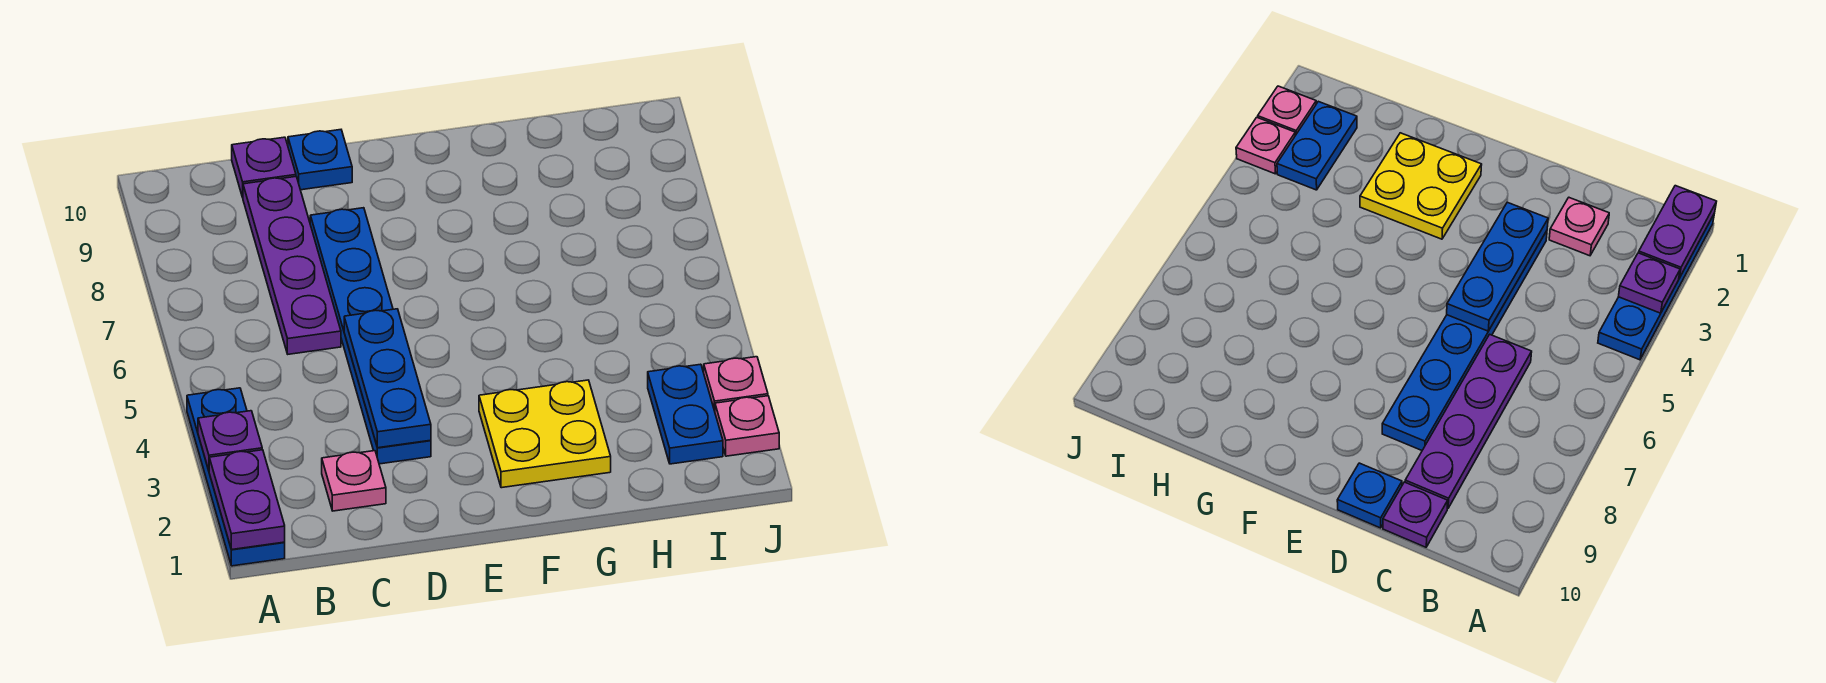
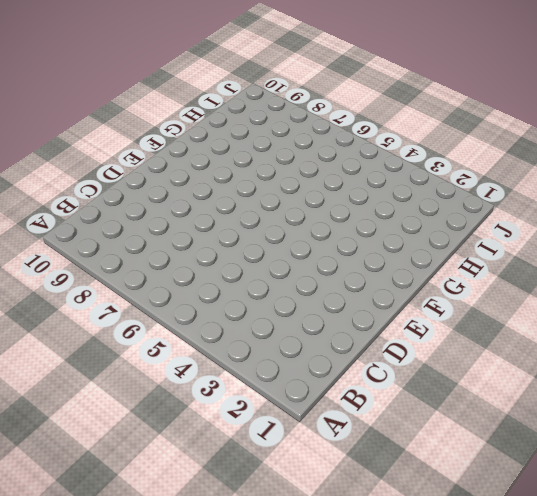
none -> blue 1x4 plate [187,388,285,566]
none -> pink 1x1 plate [322,451,386,511]
none -> purple 1x4 plate [243,177,341,354]

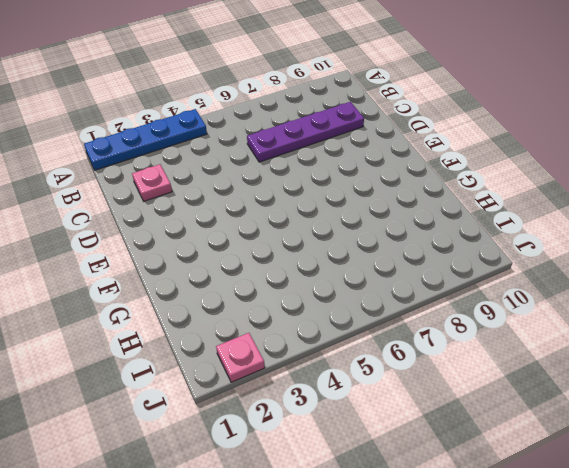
none -> purple 1x1 plate [232,137,296,198]
none -> blue 1x6 plate [310,208,431,464]
none -> blue 1x1 plate [288,130,352,190]

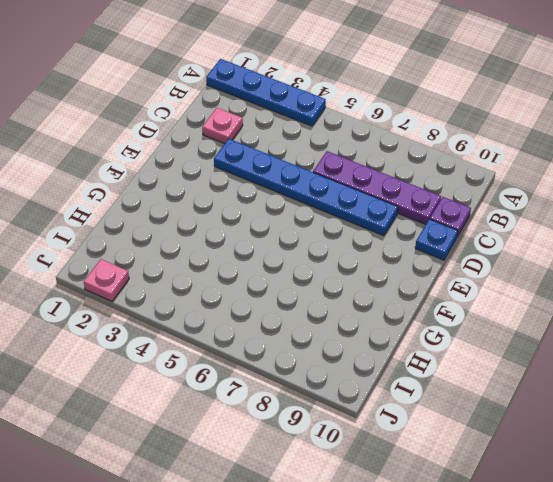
none -> yellow 2x2 plate [479,380,611,488]
none -> blue 1x2 plate [648,364,723,464]
none -> pink 1x1 plate [704,357,768,411]

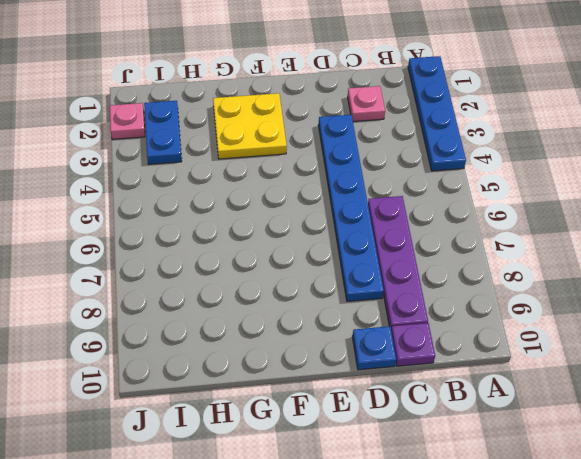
none -> pink 1x1 plate [704,357,768,411]
none -> purple 1x2 plate [209,450,285,550]
none -> purple 1x1 plate [198,411,262,470]

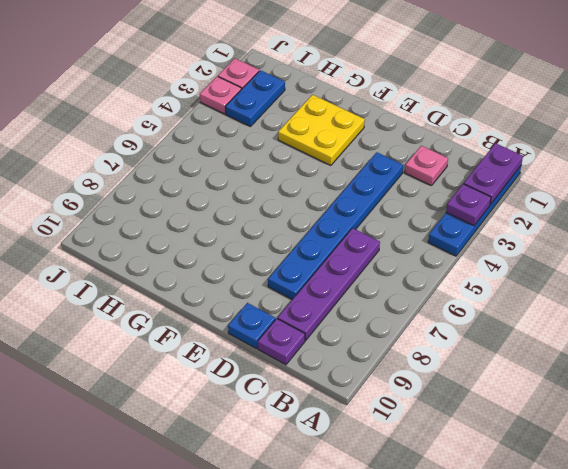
none -> blue 1x3 plate [344,309,431,448]

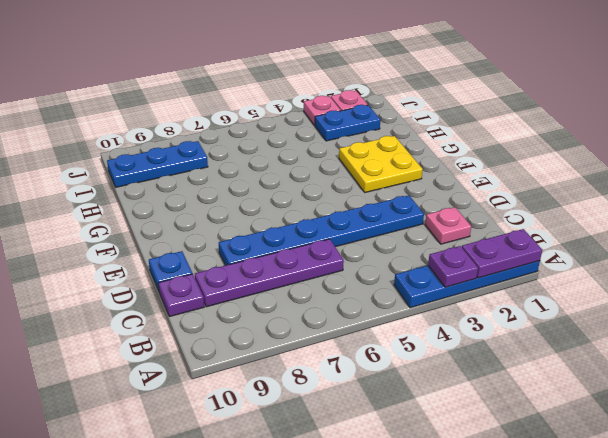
blue 1x3 plate [107,141,208,187] -> blue 1x3 plate moved to [344,309,431,448]

